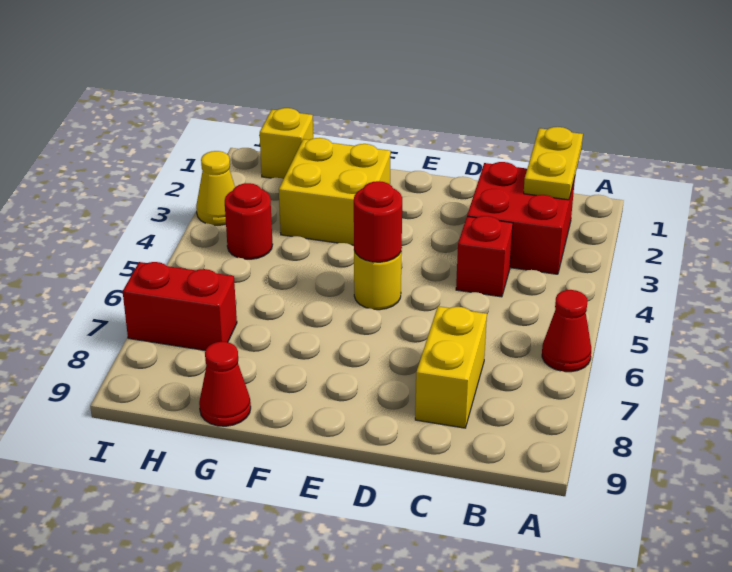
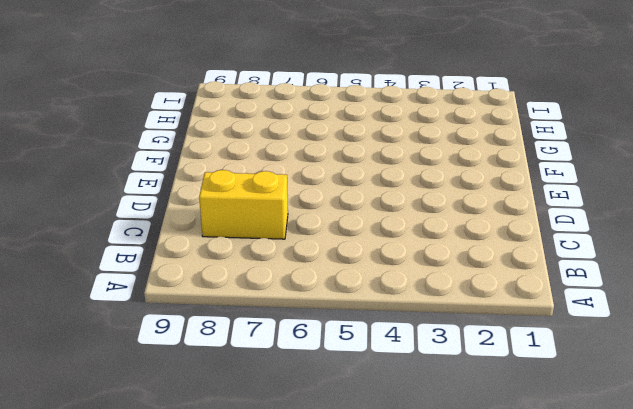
none -> red 1x1 cone [542,290,591,372]
none -> red 2x2 brick [467,162,575,274]
none -> red 1x1 brick [456,216,513,297]

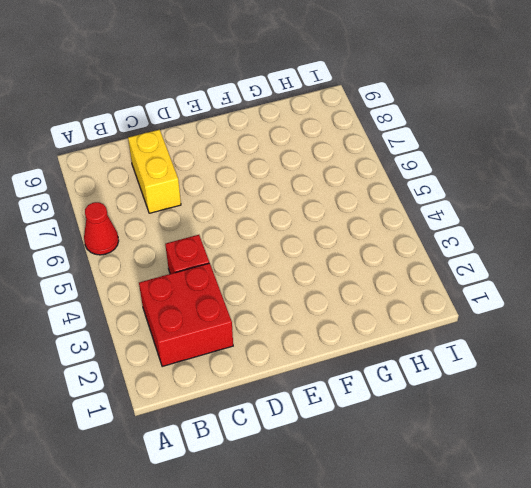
none -> yellow 1x1 round brick [354,249,402,310]
none -> yellow 2x2 brick [279,138,391,245]
none -> red 1x1 cone [199,342,251,426]

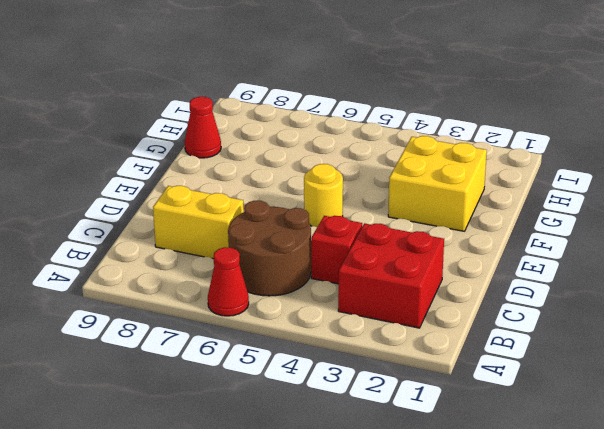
brown 2x2 round brick [228,201,311,296] -> none
none -> yellow 1x1 brick [260,108,313,179]
none -> red 1x1 round brick [225,183,273,259]
none -> red 1x2 brick [123,262,237,350]

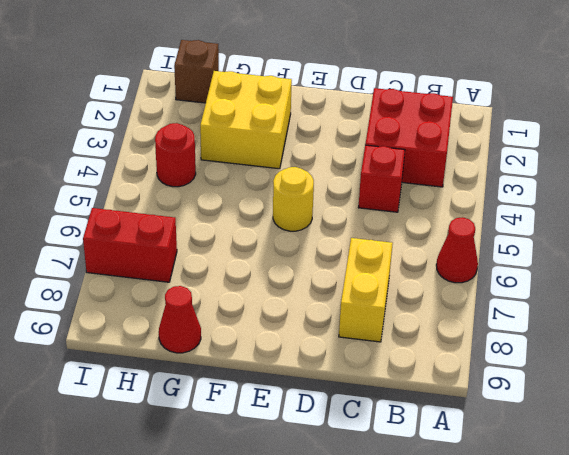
brown 1x1 brick [174,40,219,103] -> yellow 1x1 brick [260,108,313,179]
none -> yellow 1x1 cone [196,151,235,225]
none -> yellow 1x2 plate [524,127,583,200]
none -> red 1x1 round brick [354,181,402,262]

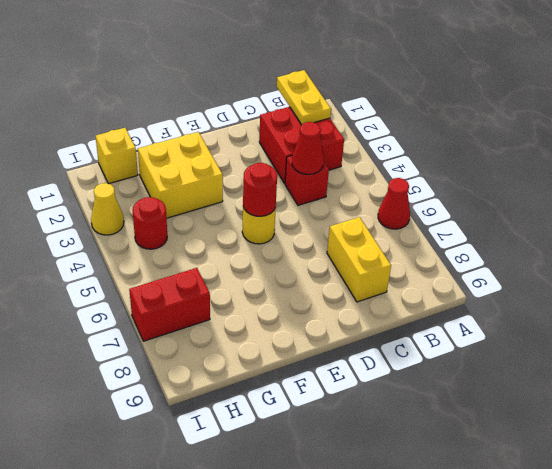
red 1x1 cone [292,122,324,174] -> red 1x1 cone moved to [199,342,251,426]

